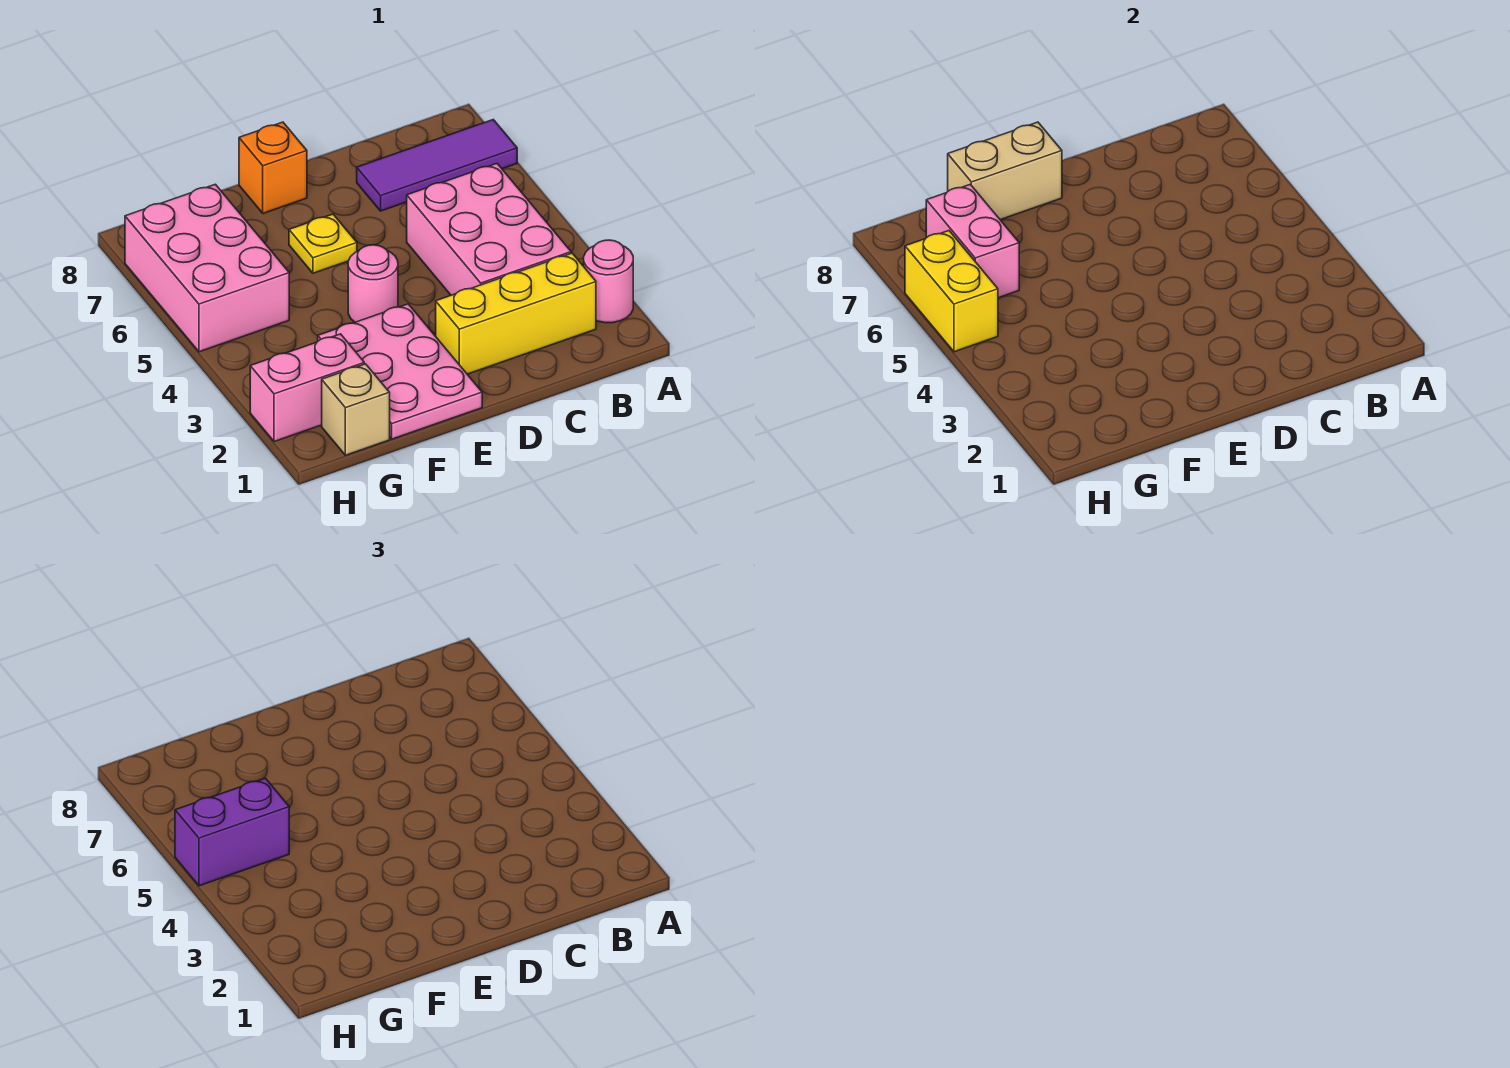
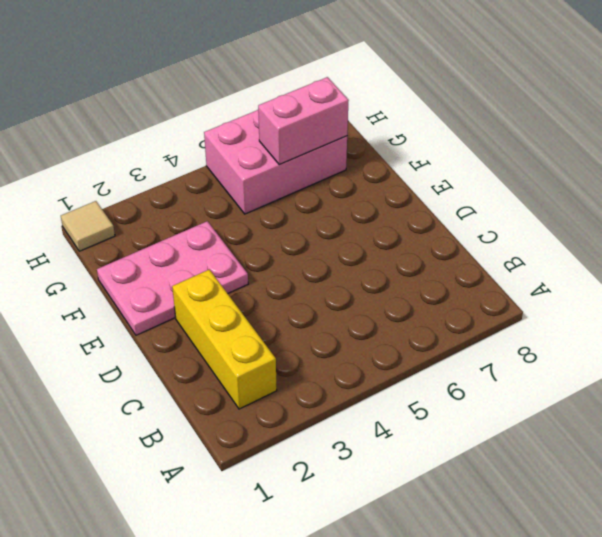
tan 1x1 tile [61,201,115,251] -> none
none -> pink 1x1 round brick [584,240,633,323]
none -> purple 1x3 tile [357,120,517,211]
none -> pink 2x3 brick [407,164,571,295]

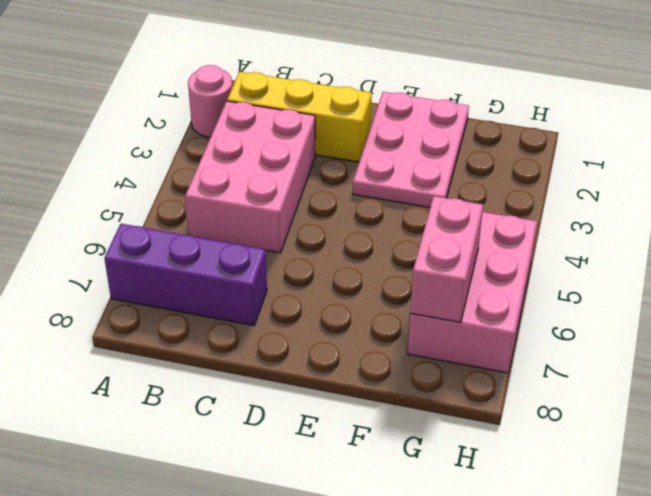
purple 1x3 brick [104,224,267,325] -> purple 1x3 tile [357,120,517,211]
none -> pink 1x1 round brick [348,245,398,322]
none -> yellow 1x1 plate [289,214,357,273]
none -> orange 1x1 brick [239,122,307,213]

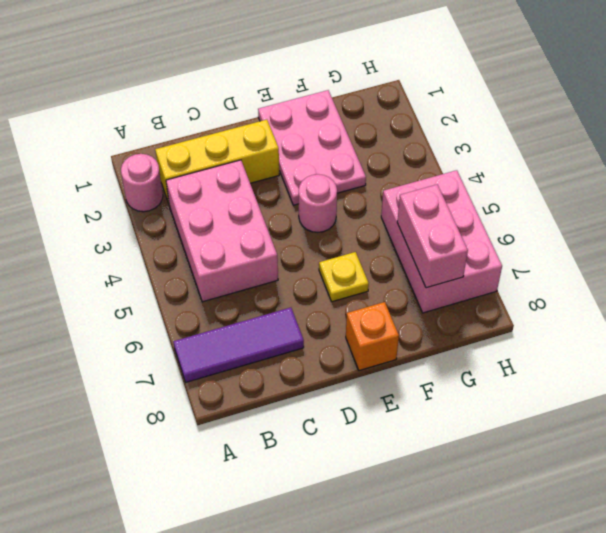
none -> tan 1x1 brick [322,364,390,455]
none -> pink 1x2 brick [250,334,364,442]
none -> tan 1x2 brick [948,122,1062,220]

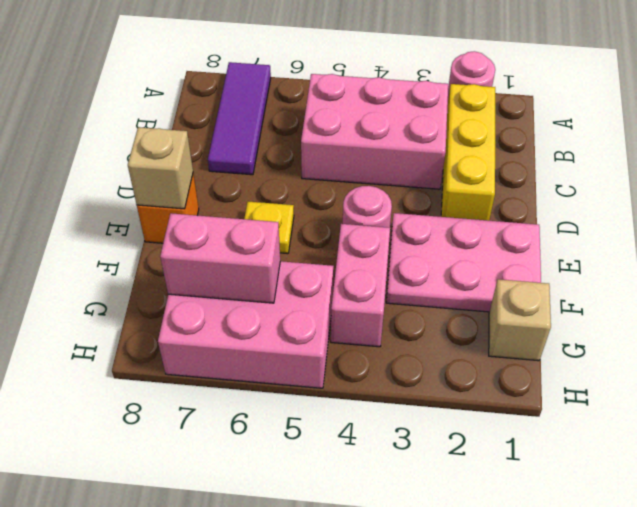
tan 1x1 brick [128,127,193,209] -> tan 1x2 brick [948,122,1062,220]
pink 1x2 brick [331,224,390,347] -> pink 1x2 brick moved to [250,334,364,442]
none -> yellow 1x2 brick [905,231,998,352]
none -> purple 1x2 brick [175,778,289,886]

